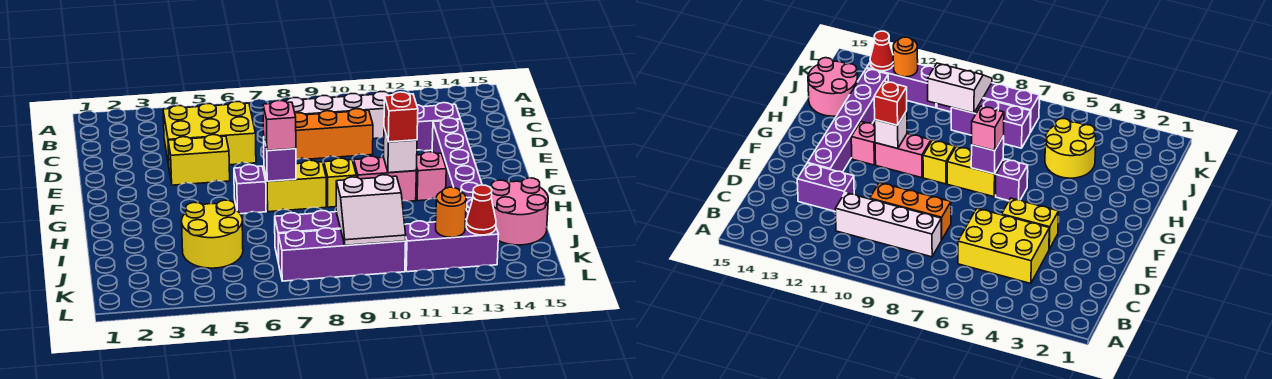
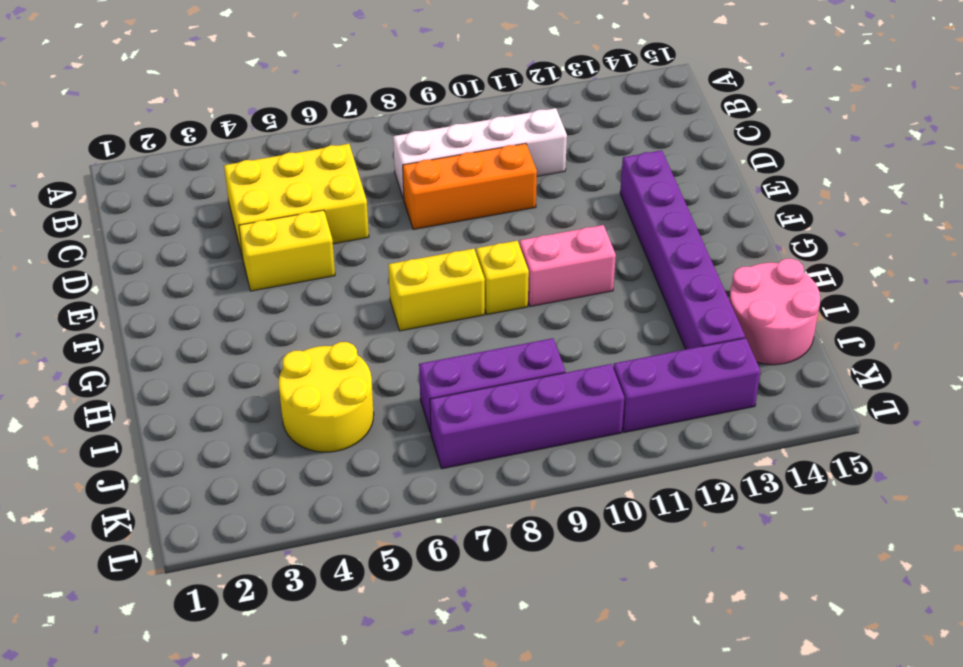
none -> purple 1x2 brick [417,103,460,151]
none -> purple 1x1 brick [234,165,266,214]
none -> pink 1x1 brick [416,152,446,201]

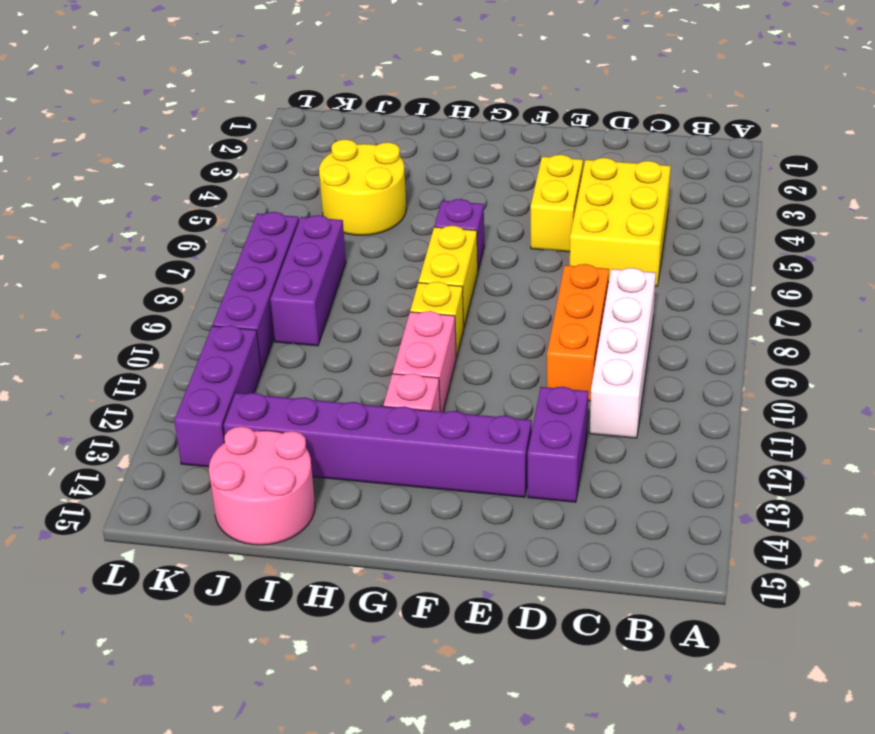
none -> purple 1x1 brick [264,140,296,181]
none -> white 1x1 brick [384,129,417,173]
none -> white 2x2 slope [336,175,406,245]

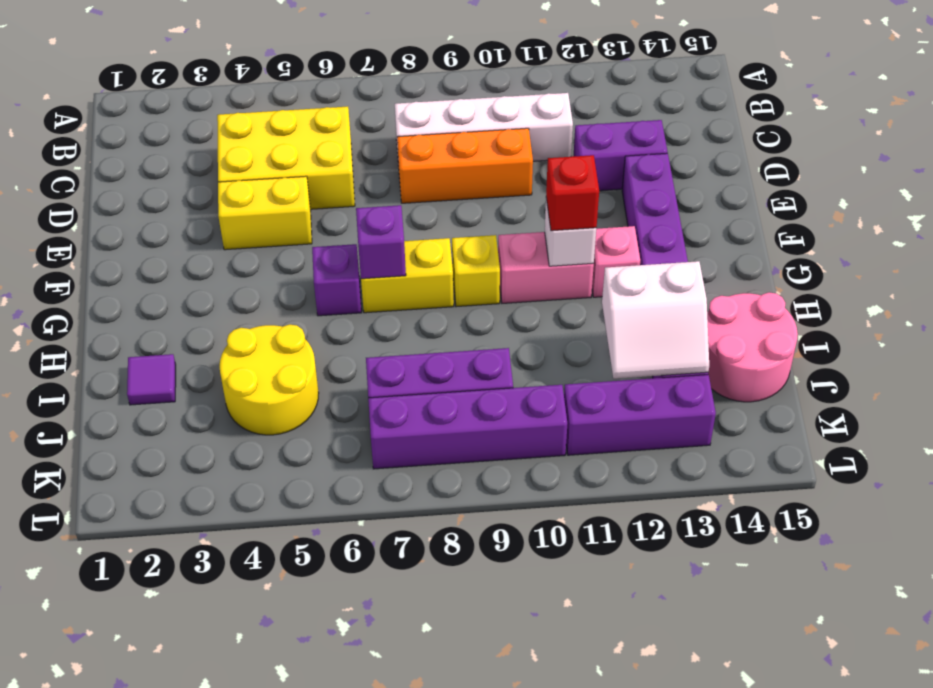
purple 1x1 tile [127,354,176,405] -> none
white 2x2 slope [602,261,709,379] -> white 2x2 slope moved to [336,175,406,245]
none -> orange 1x1 round brick [436,187,466,237]
none -> red 1x1 cone [466,185,496,235]
none -> pink 1x1 brick [263,100,296,151]

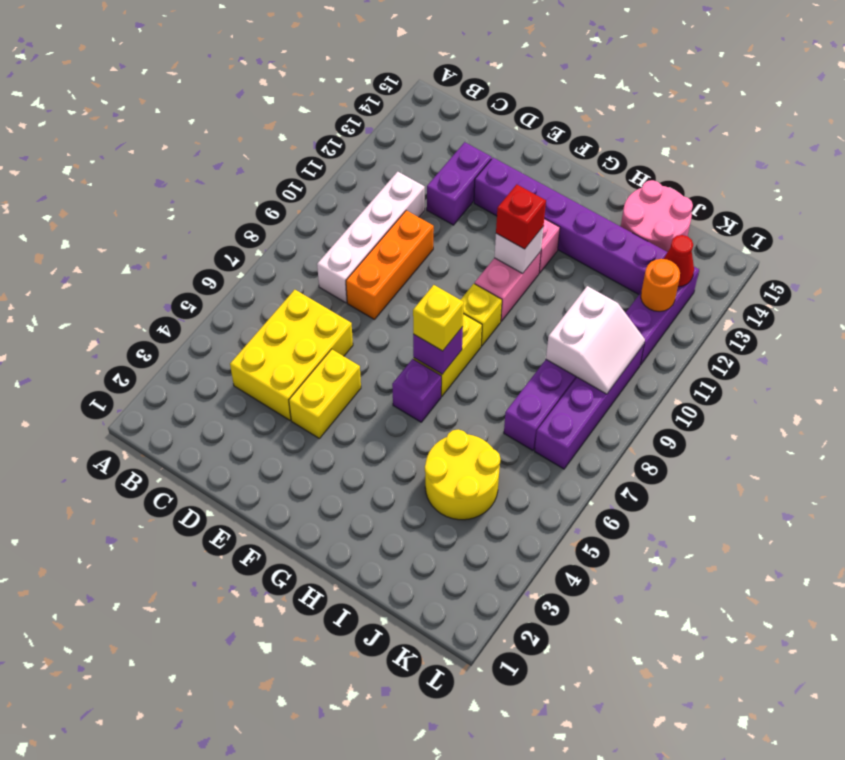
yellow 1x1 brick [413,285,464,351] -> pink 1x1 brick [263,100,296,151]

